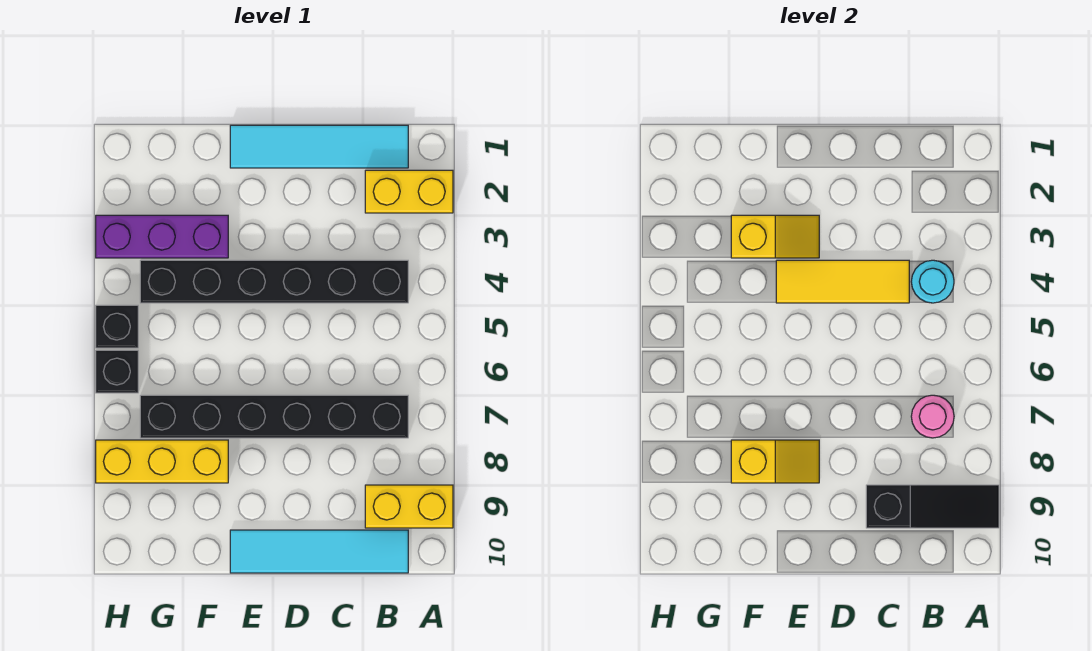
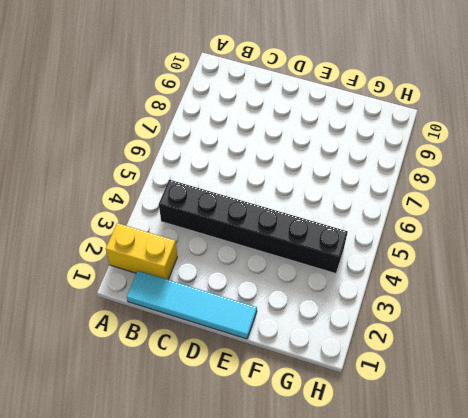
none -> yellow 1x2 brick [365,485,453,528]
none -> black 1x6 brick [140,395,408,438]
none -> cyan 1x4 tile [230,530,408,573]

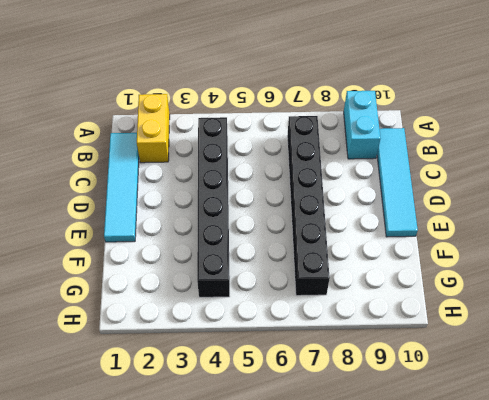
cyan 1x2 brick [344,91,380,159] -> yellow 1x2 brick [365,485,453,528]
none -> purple 1x3 brick [96,215,228,258]
none -> yellow 1x3 brick [96,440,228,483]
none -> black 1x1 brick [96,305,138,348]

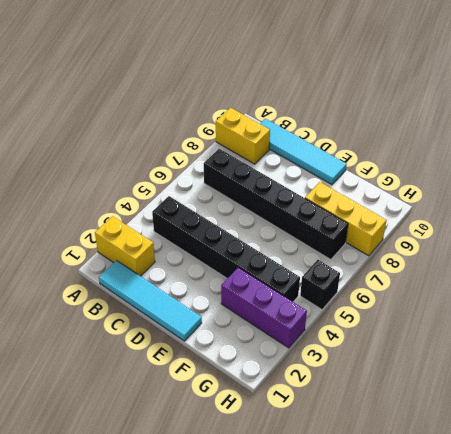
none -> black 1x1 brick [96,350,138,393]
none -> black 1x3 slope [866,485,999,528]
none -> cyan 1x1 round brick [911,260,954,303]

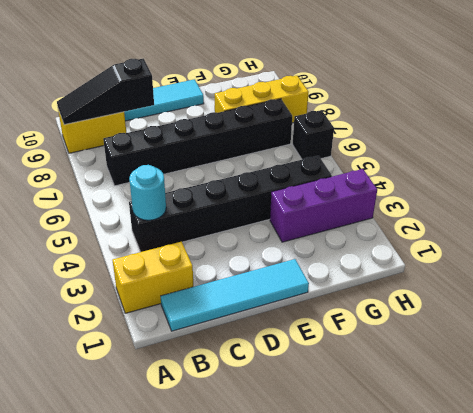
none -> black 1x1 brick [96,305,138,348]
none -> pink 1x1 round brick [911,395,954,438]
none -> yellow 1x3 tile [776,260,909,303]

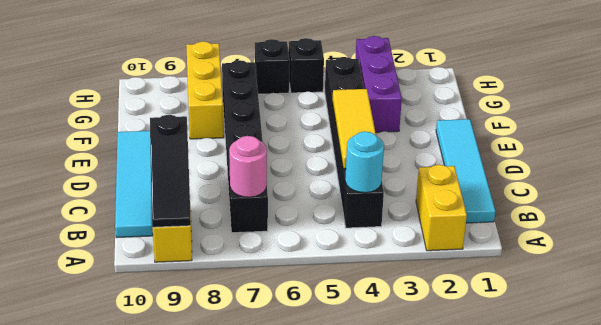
none -> yellow 1x2 slope [731,215,819,258]
none -> yellow 1x2 slope [731,440,819,483]

